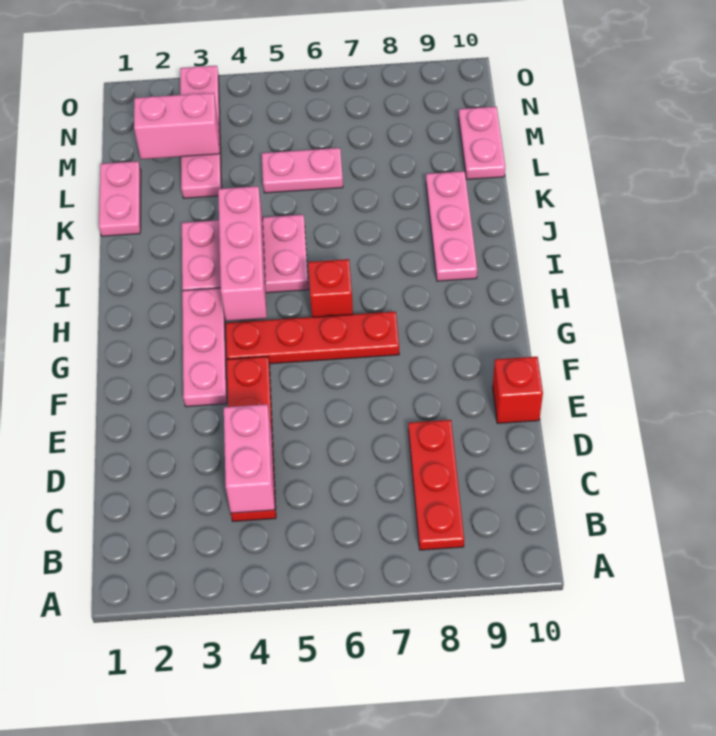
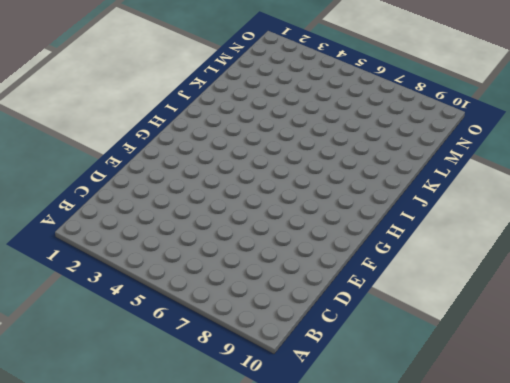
none -> red 1x3 plate [408,420,464,550]
none -> red 1x4 plate [227,357,276,521]
none -> red 1x1 brick [493,357,543,423]

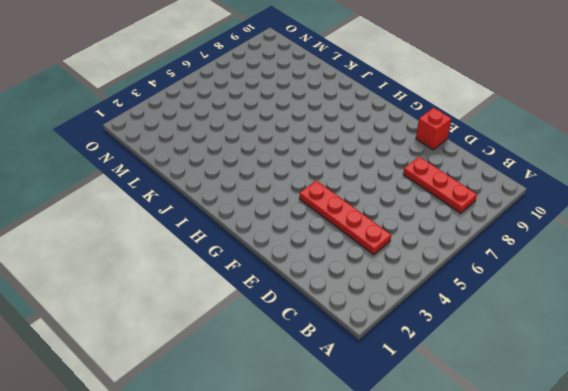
none -> pink 1x3 plate [182,288,227,407]
none -> red 1x4 plate [226,312,399,364]
none -> red 1x1 brick [308,259,353,317]

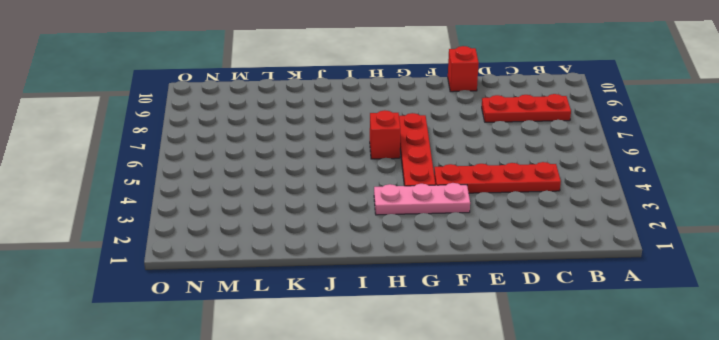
none -> pink 2x3 plate [182,215,309,293]
none -> pink 1x3 plate [426,171,477,281]
none -> pink 1x2 plate [99,161,141,236]

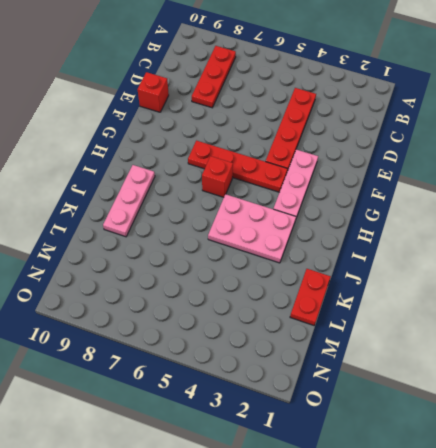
red 1x2 plate [290,269,331,325] -> pink 1x2 plate [99,161,141,236]
none -> pink 1x4 plate [180,66,222,198]
none -> pink 1x2 plate [262,148,343,193]
none -> pink 1x2 plate [459,107,505,179]

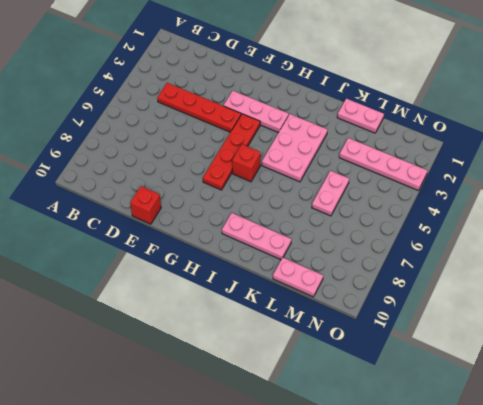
none -> red 1x3 plate [408,420,464,550]
none -> pink 1x2 brick [224,404,275,513]
none -> pink 1x3 brick [218,186,267,321]

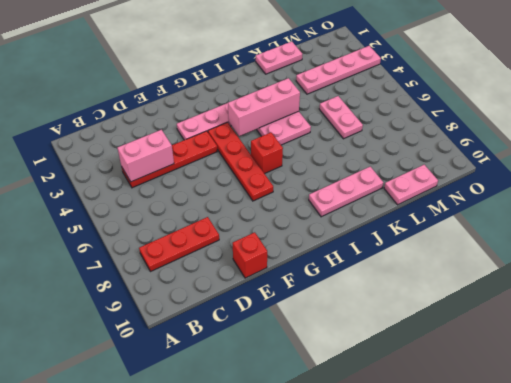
none -> pink 1x2 brick [134,93,219,159]

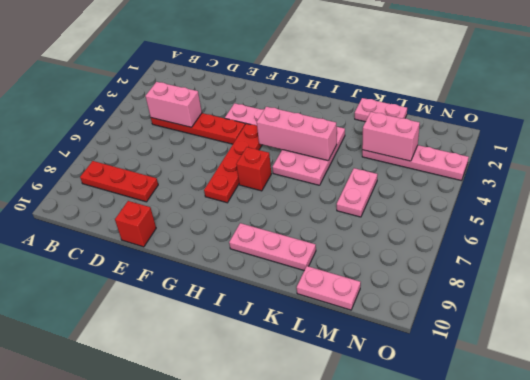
pink 1x2 brick [362,112,420,161] -> pink 1x2 brick turned to [134,93,219,159]

